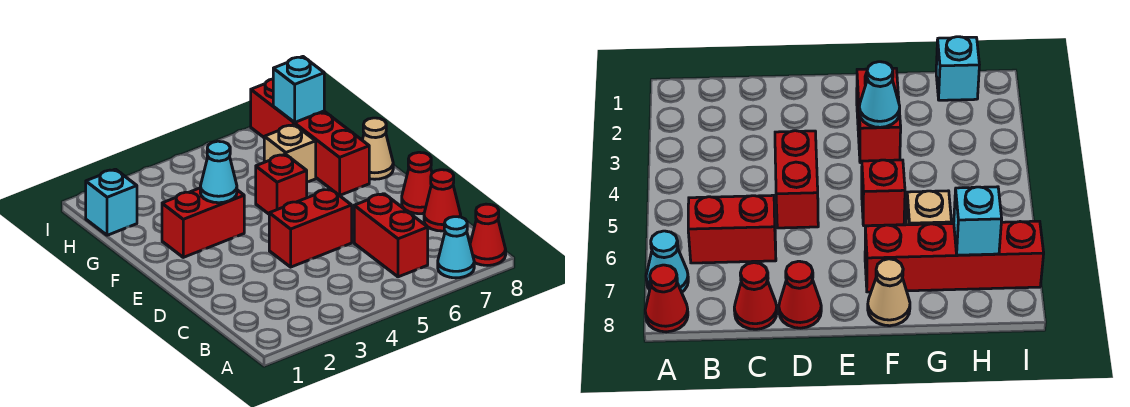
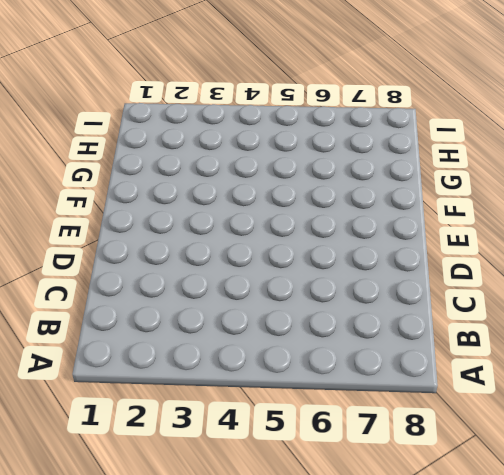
none -> cyan 1x1 cone [438,217,474,278]
none -> red 1x1 cone [470,204,506,265]
none -> red 1x2 brick [354,194,428,277]

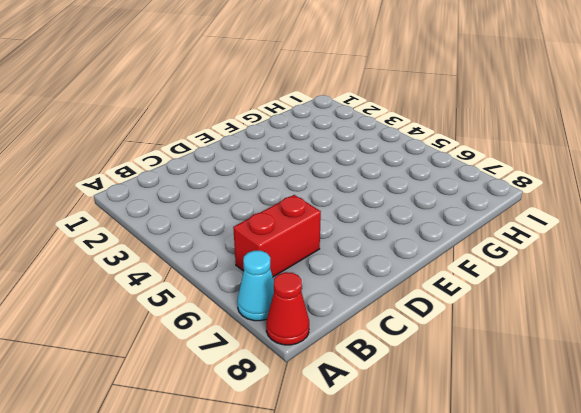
none -> red 1x1 cone [424,170,461,231]
none -> red 1x2 brick [269,189,352,267]
none -> red 1x1 cone [402,152,432,214]

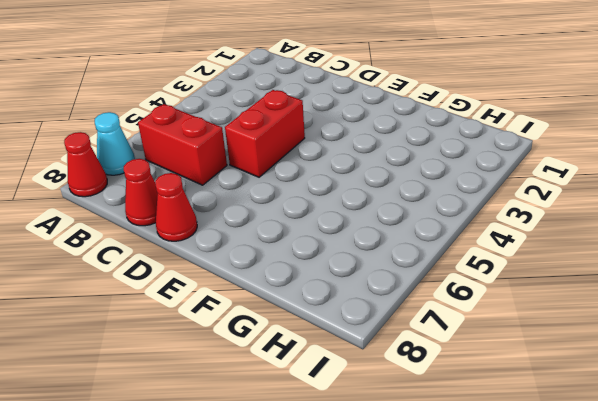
none -> red 1x2 brick [162,188,244,257]
none -> red 1x1 brick [256,154,307,214]
none -> red 1x4 brick [251,79,369,196]

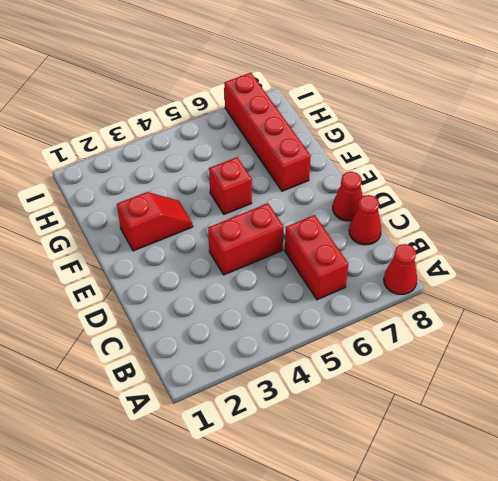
red 1x2 slope [117,192,193,251] -> red 1x2 brick [162,188,244,257]
none -> cyan 1x1 cone [438,217,474,278]
none -> tan 1x1 cone [362,118,393,179]
none -> tan 1x1 brick [264,125,316,182]

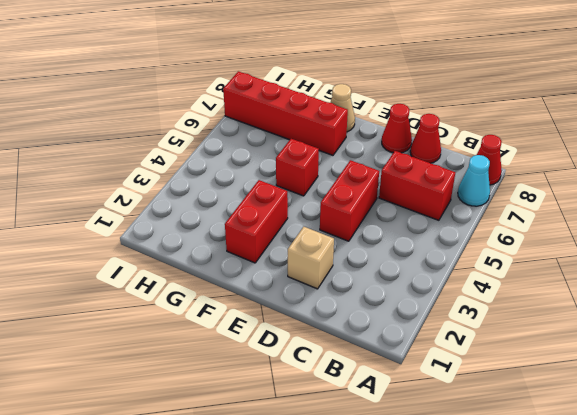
tan 1x1 brick [288,227,334,289] -> tan 1x1 brick moved to [264,125,316,182]
none -> cyan 1x1 brick [86,169,137,235]
none -> cyan 1x1 cone [200,141,237,203]
none -> cyan 1x1 brick [273,57,324,123]

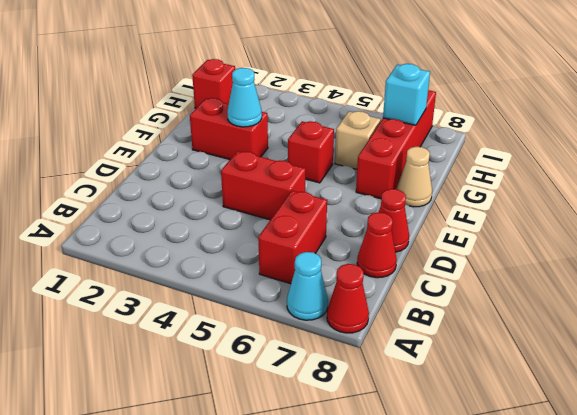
red 1x1 brick [192,59,235,108] -> cyan 1x1 brick [86,169,137,235]

